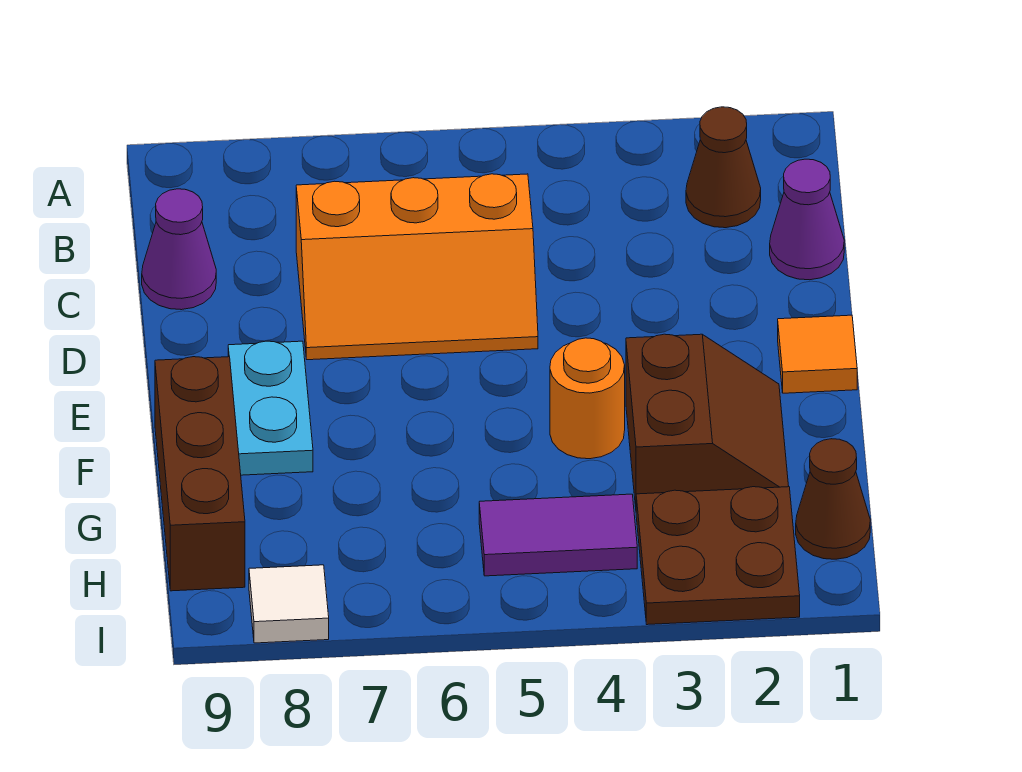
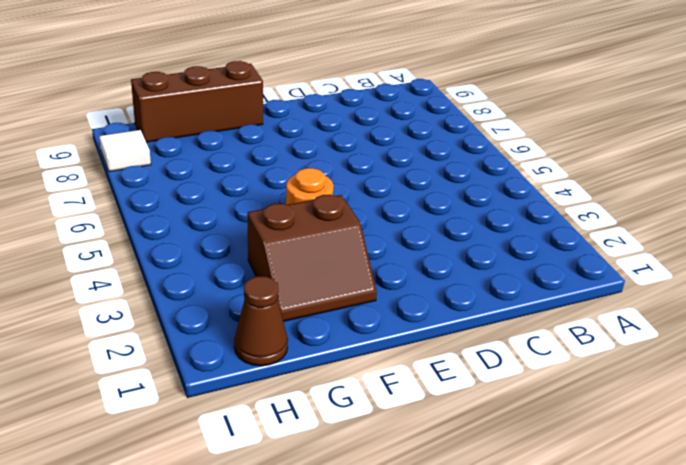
none -> brown 1x1 cone [686,107,761,228]
none -> purple 1x1 cone [770,159,844,280]
none -> orange 2x3 slope [296,174,538,360]

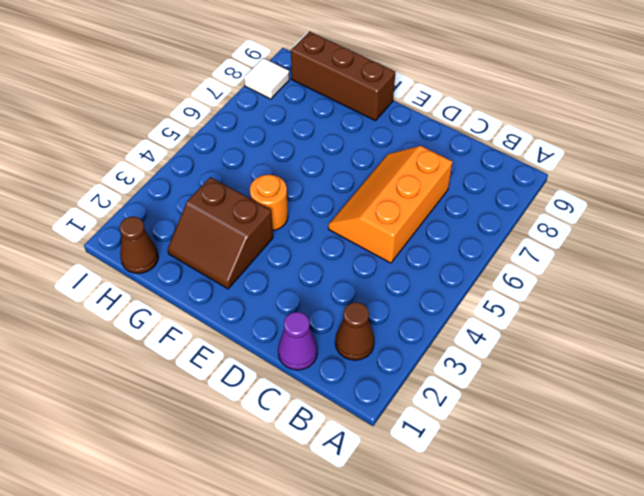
none -> purple 1x1 cone [142,189,216,310]
none -> orange 1x1 tile [778,315,857,393]
none -> cyan 1x2 plate [228,341,313,475]

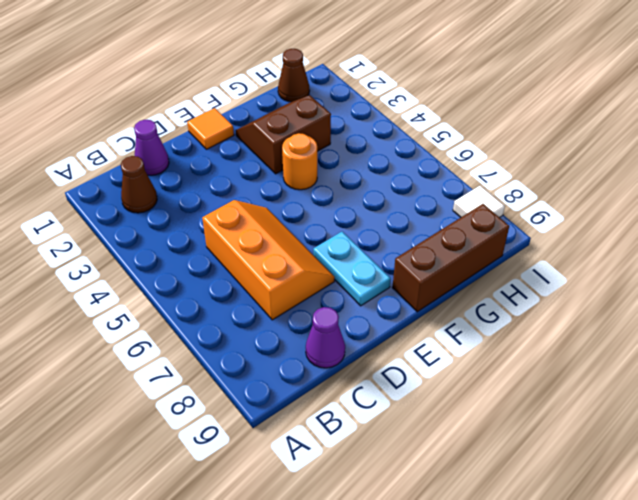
cyan 1x2 plate [313,232,391,306] -> cyan 1x2 plate turned to [228,341,313,475]
none -> brown 2x2 plate [636,487,800,625]
none -> purple 1x2 tile [479,494,637,576]

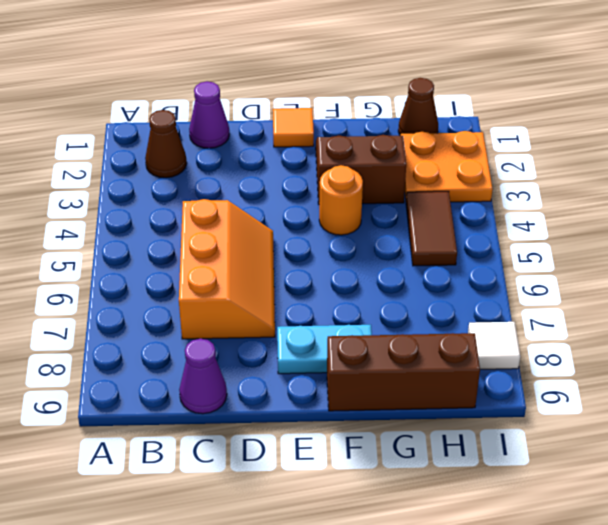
orange 2x2 plate [401,131,493,202] -> brown 2x2 plate [636,487,800,625]
brown 1x2 tile [406,191,457,266] -> purple 1x2 tile [479,494,637,576]

